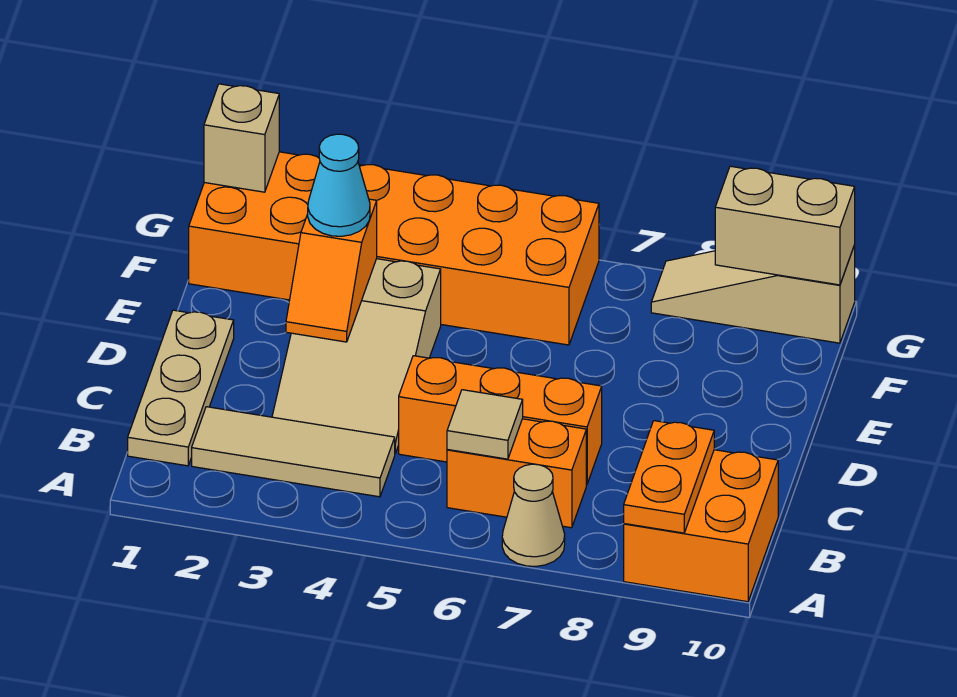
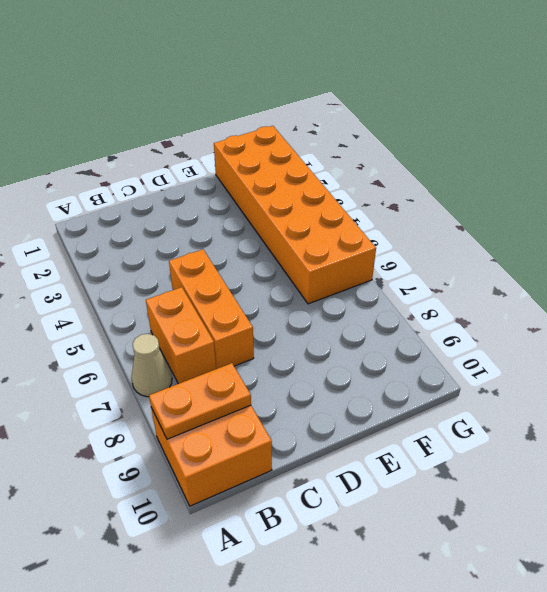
none -> tan 1x3 plate [128,310,234,466]
none -> tan 1x3 tile [192,407,395,497]
none -> tan 2x3 slope [272,259,441,453]

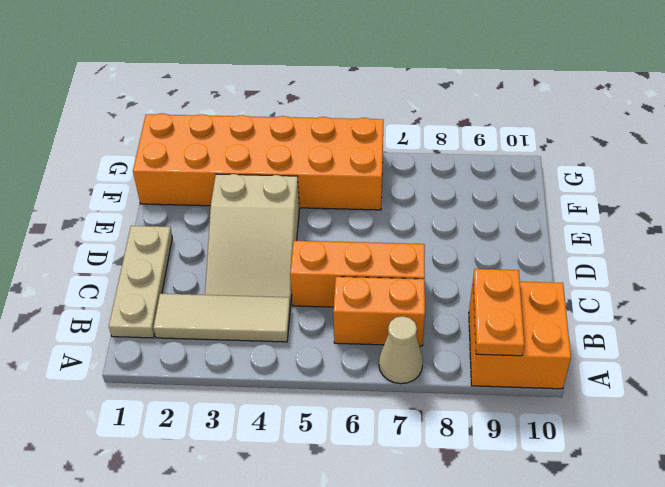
none -> tan 1x3 slope [651,245,855,343]
none -> tan 1x1 tile [447,390,523,459]
none -> orange 1x2 slope [286,199,377,342]

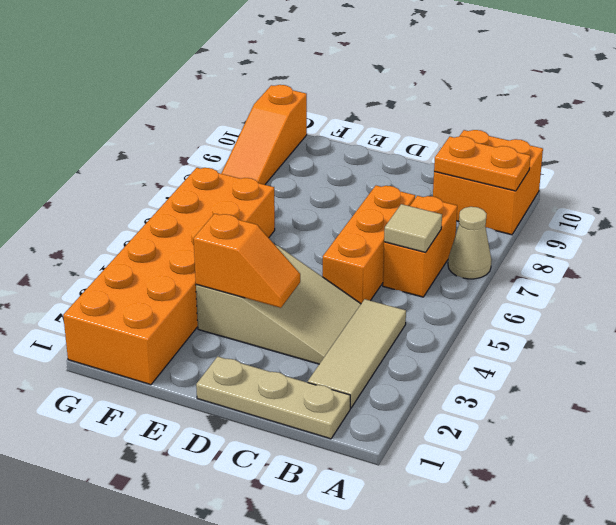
orange 1x3 slope [221,85,307,185] -> tan 1x3 slope [651,245,855,343]
none -> tan 1x1 brick [204,84,279,192]
none -> tan 1x2 brick [715,166,855,285]
none -> cyan 1x1 cone [308,134,370,236]

